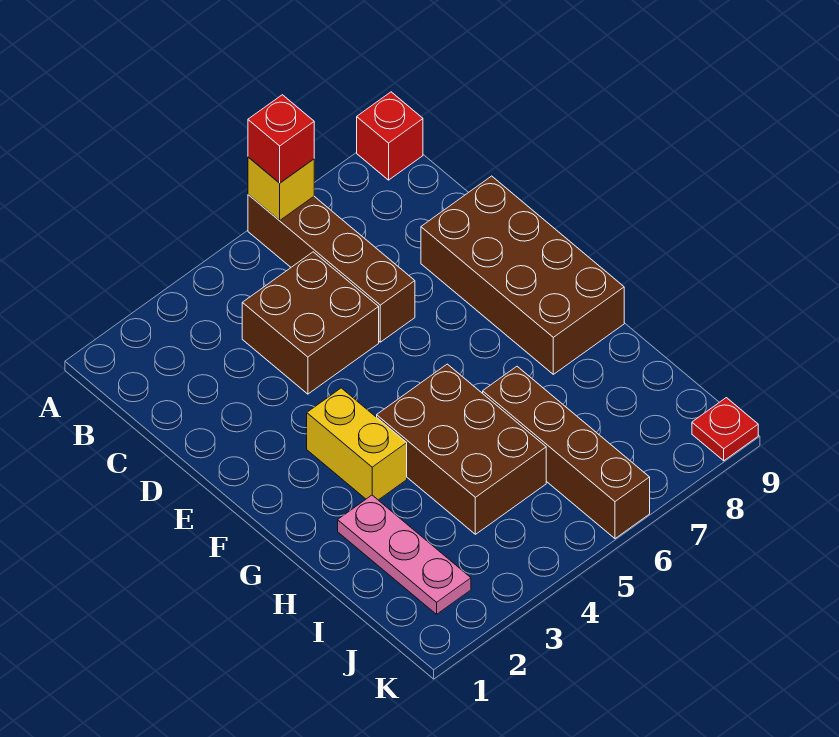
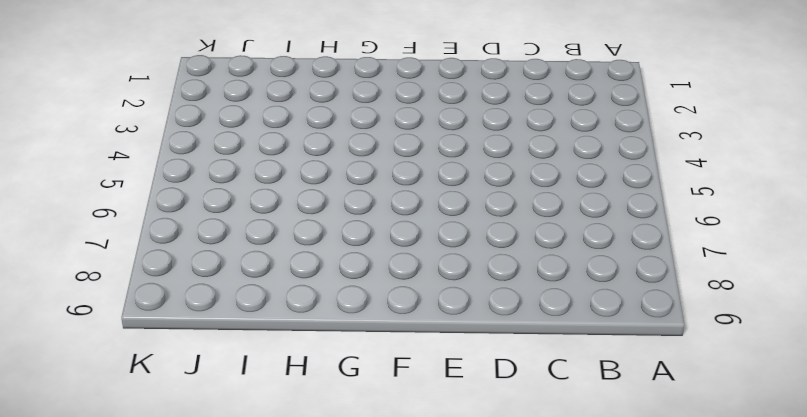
none -> brown 1x4 brick [248,195,415,342]
none -> red 1x1 brick [357,92,423,180]

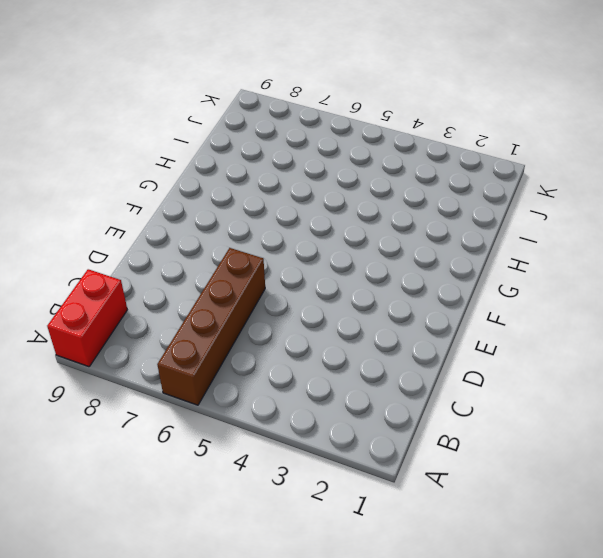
red 1x2 brick [47,269,127,367] -> red 1x1 brick [357,92,423,180]
none -> brown 2x2 brick [242,252,379,394]
none -> brown 2x4 brick [421,176,624,374]

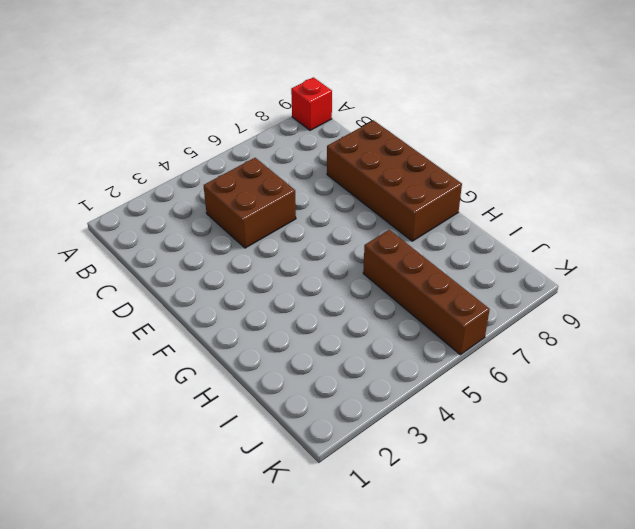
none -> brown 1x4 brick [248,195,415,342]
none -> yellow 1x2 brick [307,388,407,500]

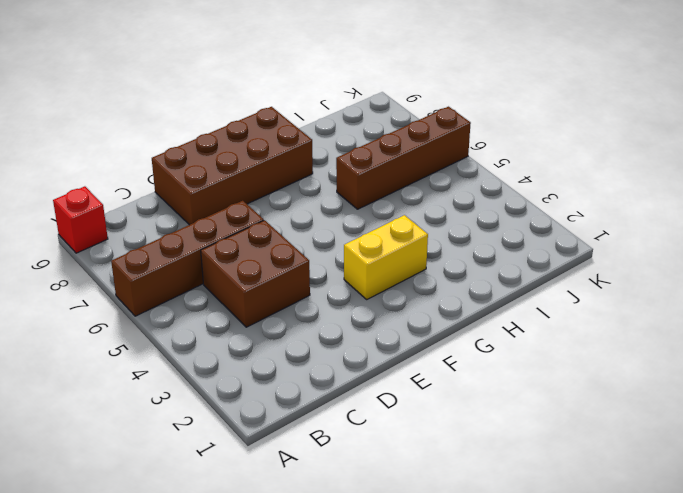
none -> brown 2x3 brick [377,364,546,534]
none -> pink 1x3 plate [338,495,471,614]

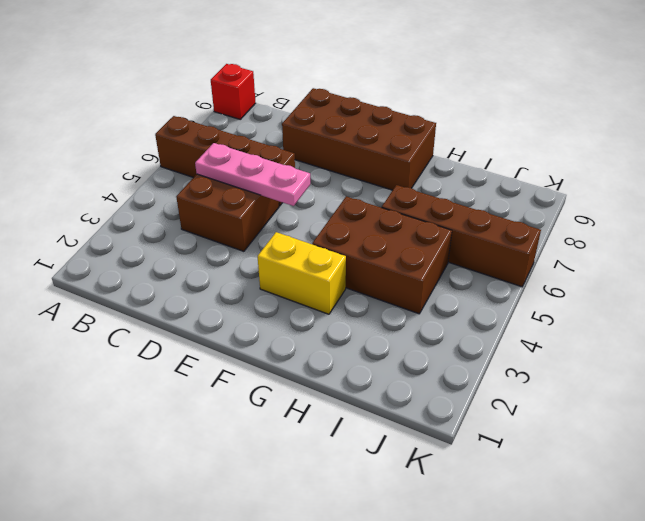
pink 1x3 plate [195,143,310,206] -> pink 1x3 plate moved to [338,495,471,614]
none -> red 1x1 plate [692,398,758,461]
none -> yellow 1x1 brick [248,157,314,220]

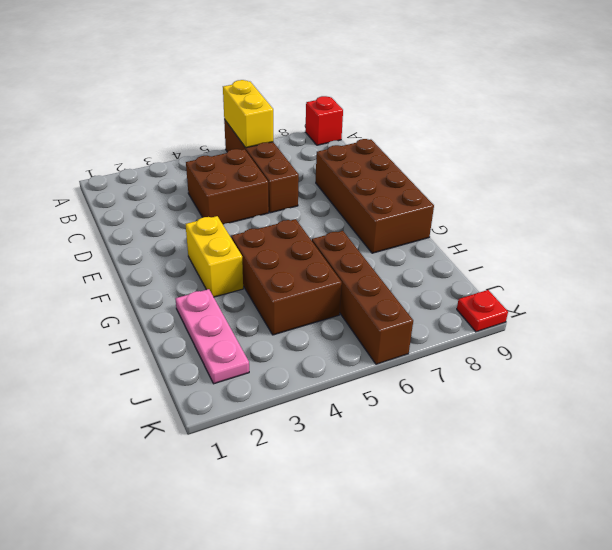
yellow 1x2 brick [223,80,273,148] -> yellow 1x1 brick [248,157,314,220]
none -> red 1x1 brick [248,95,314,183]

